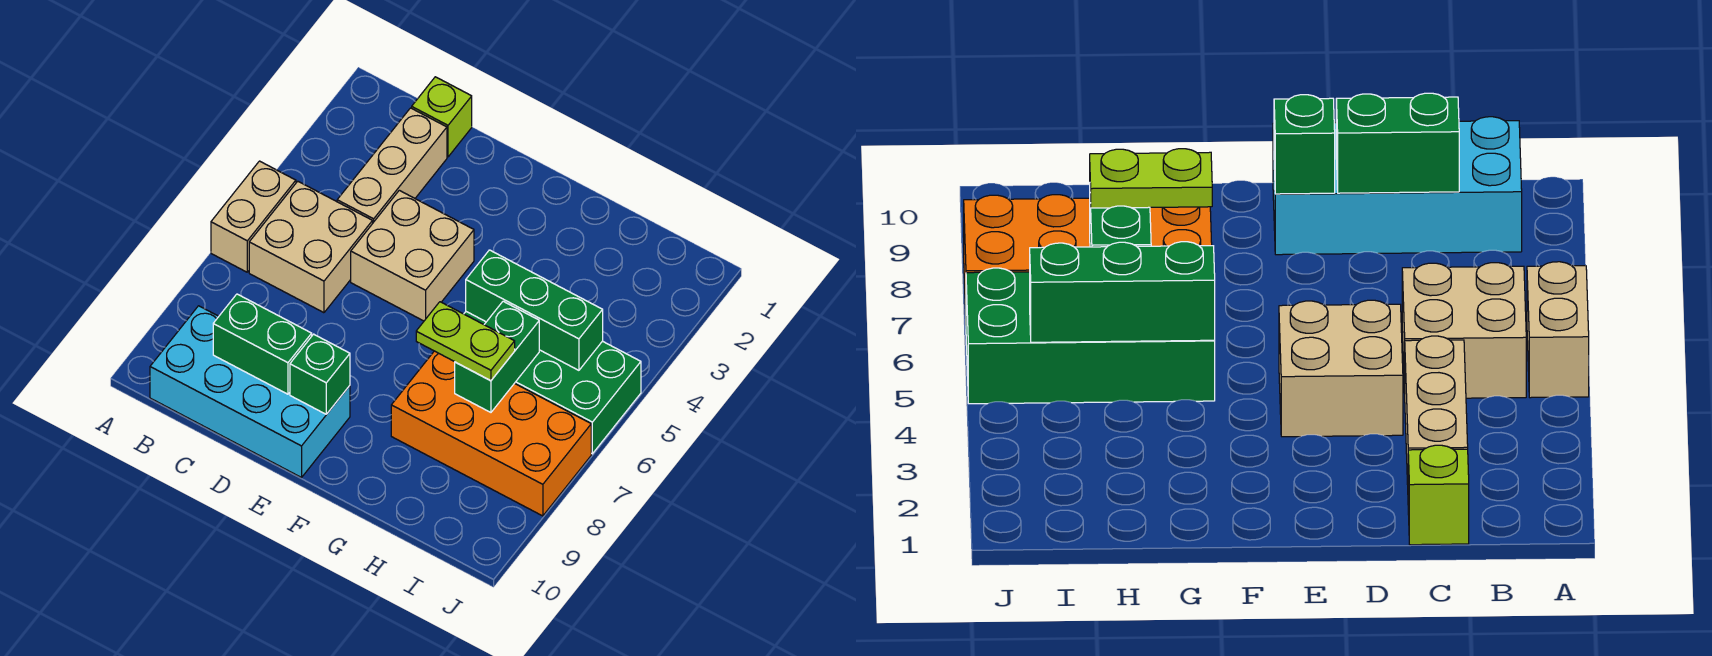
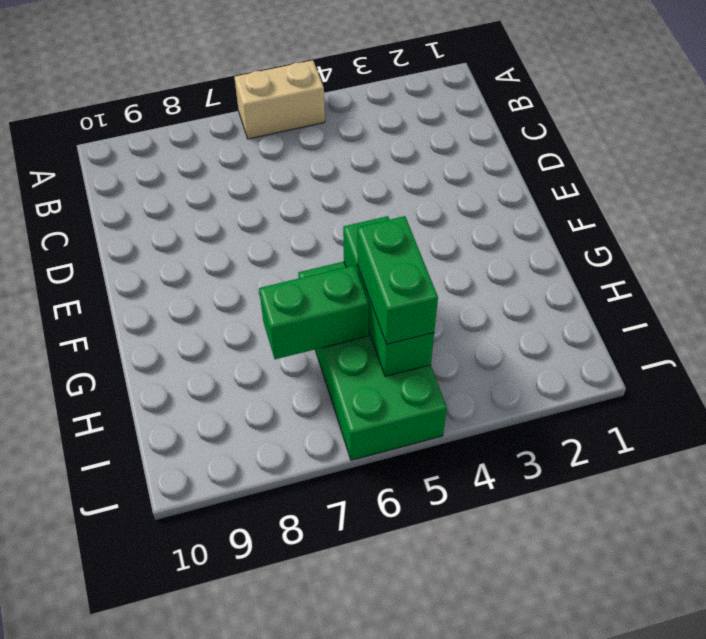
green 1x2 brick [357,216,438,344] -> green 1x2 brick moved to [213,294,312,394]
none -> tan 2x2 brick [249,181,373,313]
none -> cyan 2x4 brick [150,306,350,478]
none -> lime 1x1 brick [412,77,472,157]

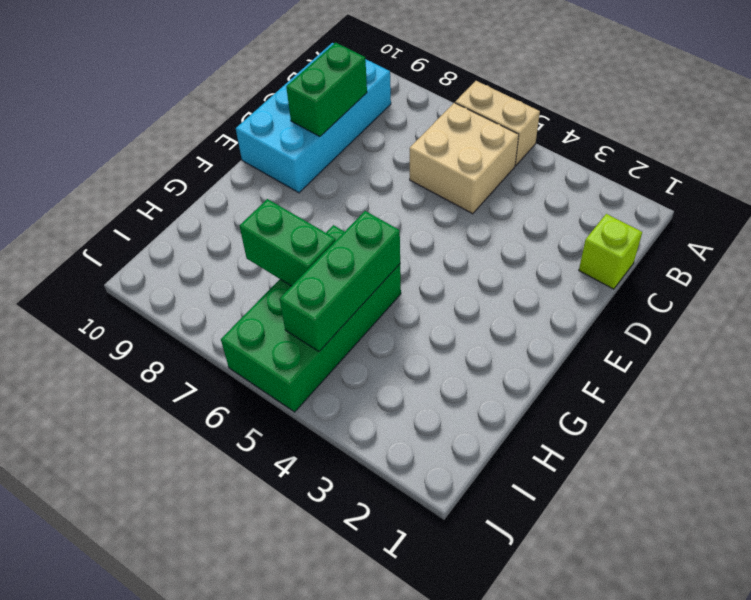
none -> tan 1x3 brick [337,108,447,222]
none -> tan 2x2 brick [351,190,474,321]
none -> orange 2x4 brick [391,351,591,516]

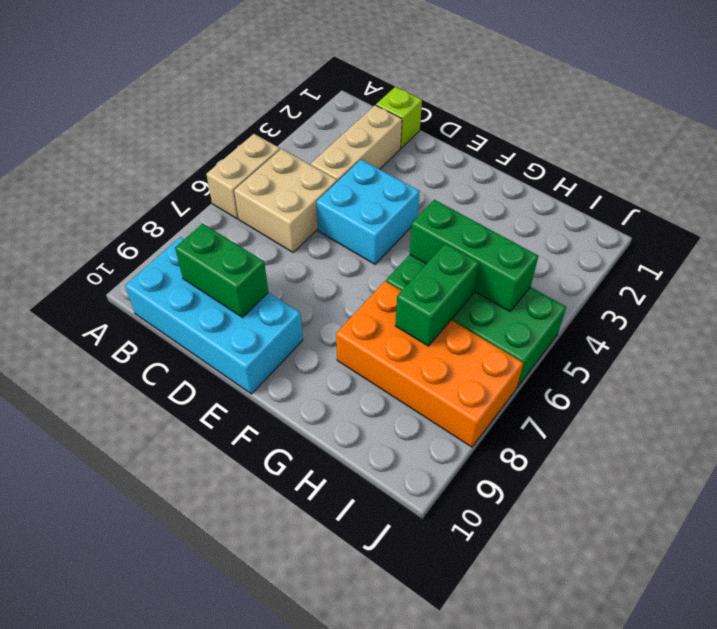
cyan 2x2 brick [316,160,420,264] -> tan 2x2 brick [351,190,474,321]
none -> green 1x1 brick [290,334,350,414]
none -> lime 1x2 plate [416,302,515,381]

